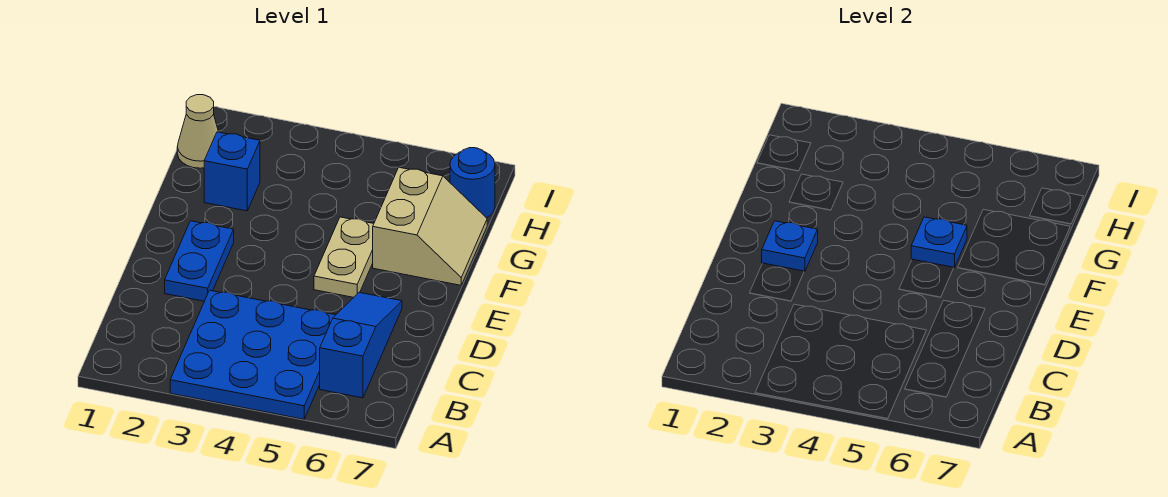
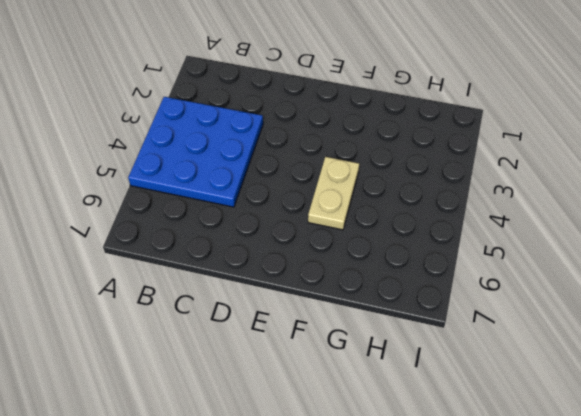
tan 1x2 plate [308,157,359,230] -> tan 1x2 plate turned to [314,217,374,297]
none -> blue 1x3 slope [320,292,402,398]
none -> blue 1x2 plate [165,221,234,301]

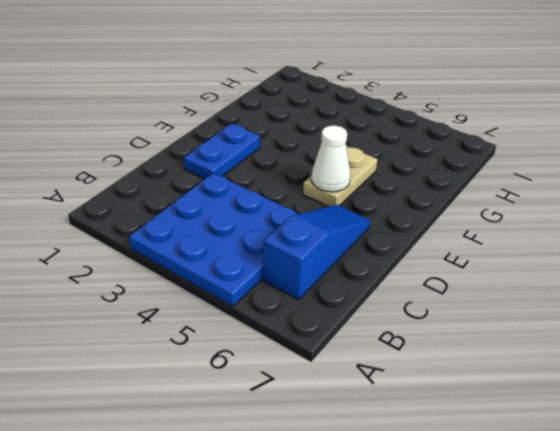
white 1x1 cone [311,125,351,192] -> none
none -> tan 2x2 slope [373,167,487,285]
none -> blue 1x1 brick [204,132,260,211]

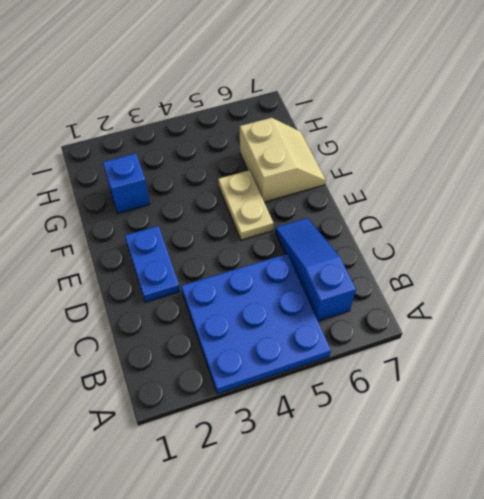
none -> tan 1x1 cone [177,95,219,168]
none -> blue 1x1 round brick [450,148,495,218]

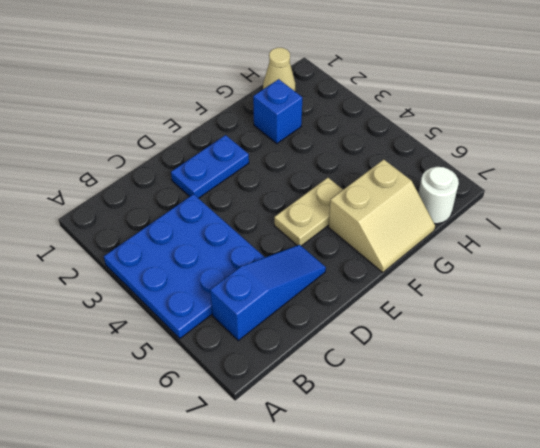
white 1x1 round brick [418,167,459,224] -> blue 1x1 round brick [450,148,495,218]
none -> blue 1x1 plate [762,221,818,272]
none -> blue 1x1 plate [911,217,967,268]

